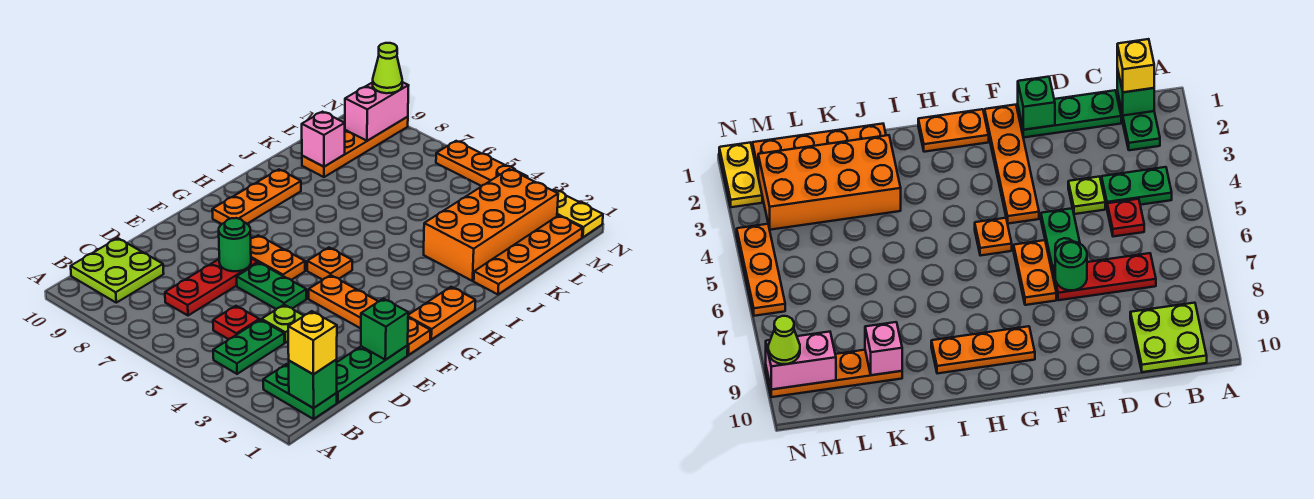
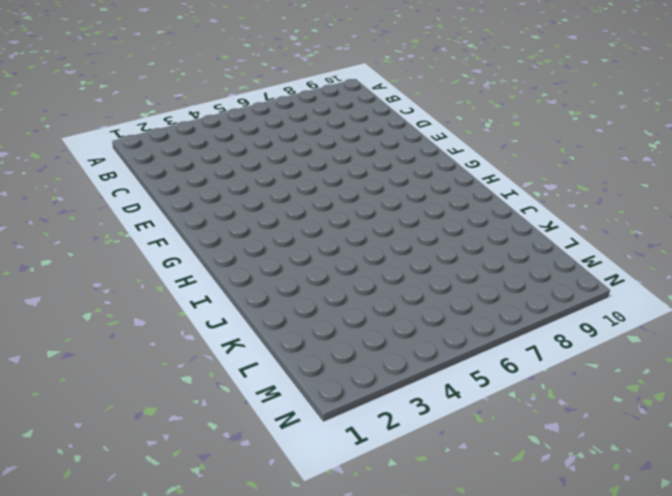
none -> green 1x2 plate [263,364,337,419]
none -> green 1x2 plate [213,320,284,374]
none -> lime 2x2 plate [71,238,164,303]

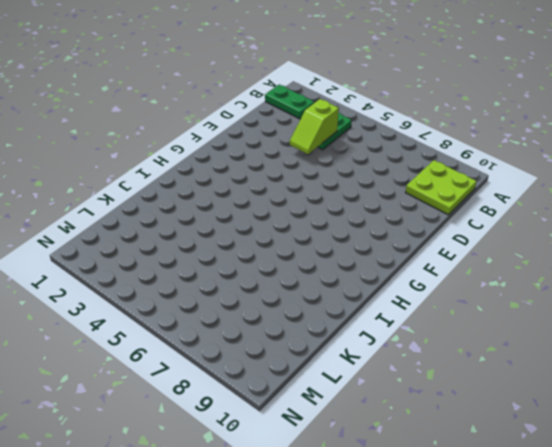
lime 1x2 slope [290,99,339,154] -> none
none -> green 1x3 plate [337,346,408,403]
none -> red 1x1 plate [213,306,259,339]
none -> red 1x3 plate [165,258,258,316]

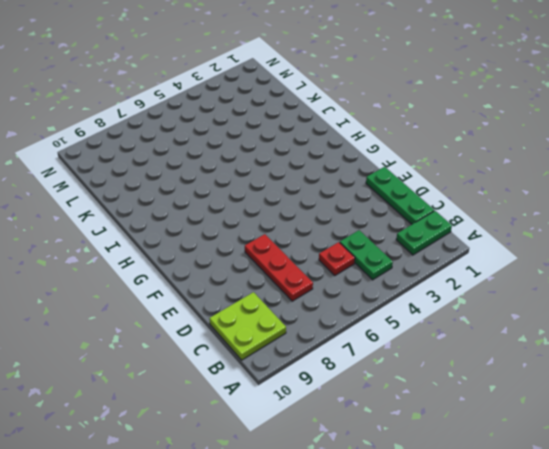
none -> lime 1x1 plate [262,305,304,343]
none -> green 1x2 plate [237,263,306,309]
none -> orange 1x4 plate [309,275,431,355]

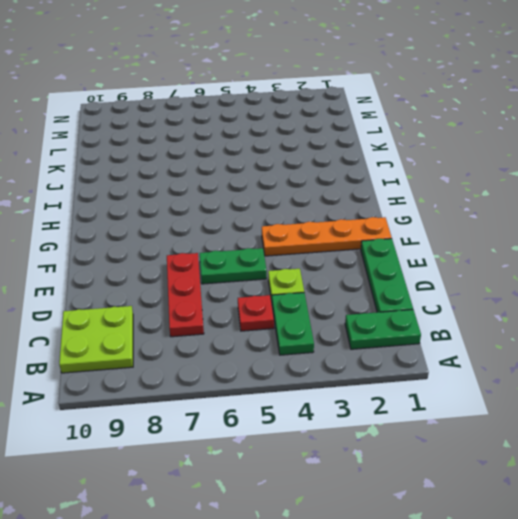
none -> orange 1x2 plate [251,235,305,280]
none -> orange 1x2 plate [408,287,475,340]
none -> orange 1x1 plate [307,248,352,280]

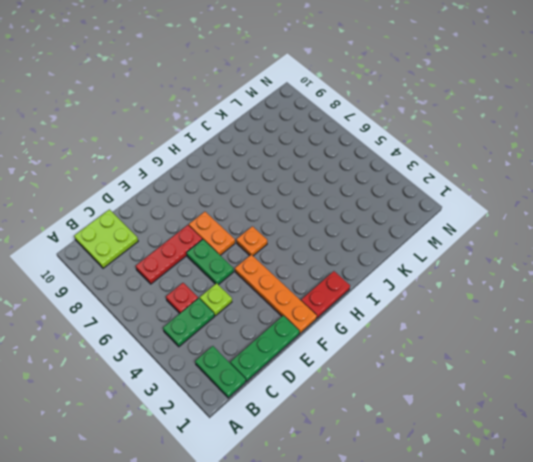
red 1x2 plate [301,271,350,318] -> orange 1x2 plate [408,287,475,340]
none -> orange 1x3 plate [212,170,301,224]
none -> orange 1x4 plate [474,216,583,295]
none -> orange 2x4 brick [424,169,558,281]

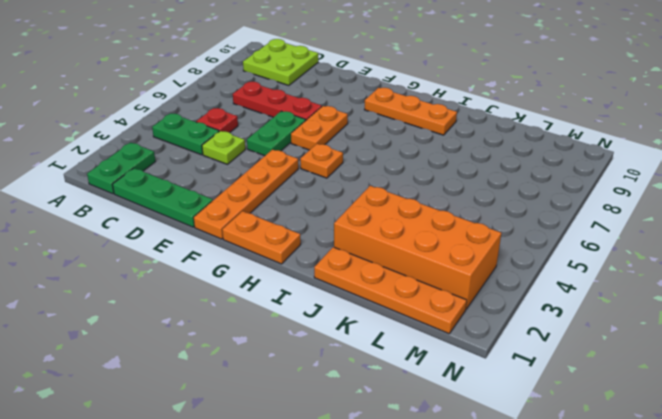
none -> orange 1x4 plate [302,117,408,177]
none -> yellow 1x2 plate [552,190,603,237]
none -> orange 1x3 plate [436,141,528,186]

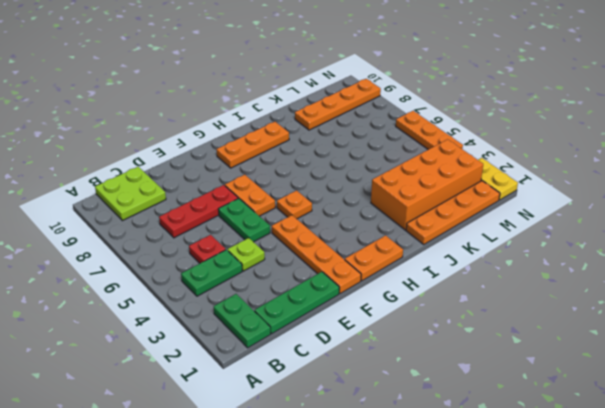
none -> green 1x1 brick [289,360,337,408]
none -> green 1x1 brick [361,299,408,360]
none -> green 1x1 round brick [219,218,251,271]

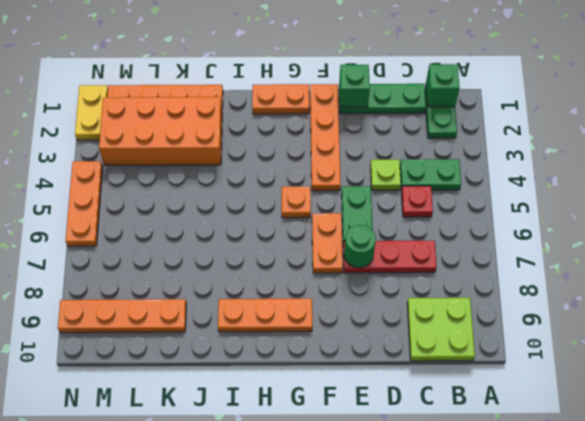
none -> pink 1x1 brick [302,112,345,167]
none -> pink 1x2 brick [345,82,409,141]
none -> yellow 1x1 brick [288,311,337,374]

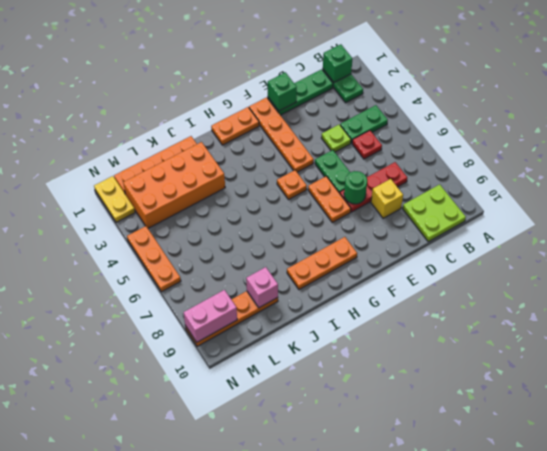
yellow 1x1 brick [371,179,403,218] -> yellow 1x1 brick moved to [288,311,337,374]
none -> lime 1x1 cone [373,43,402,93]

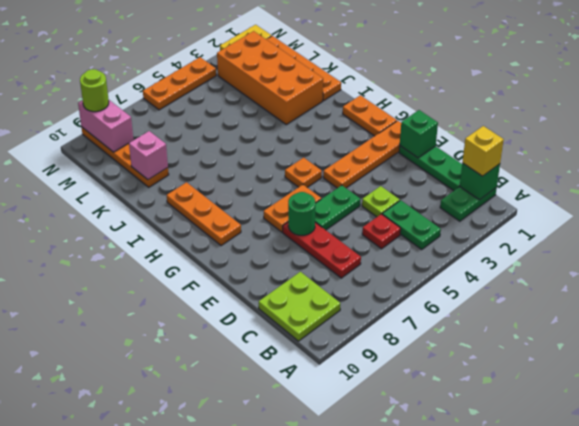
lime 1x1 round brick [80,69,109,112] -> lime 1x1 cone [373,43,402,93]

